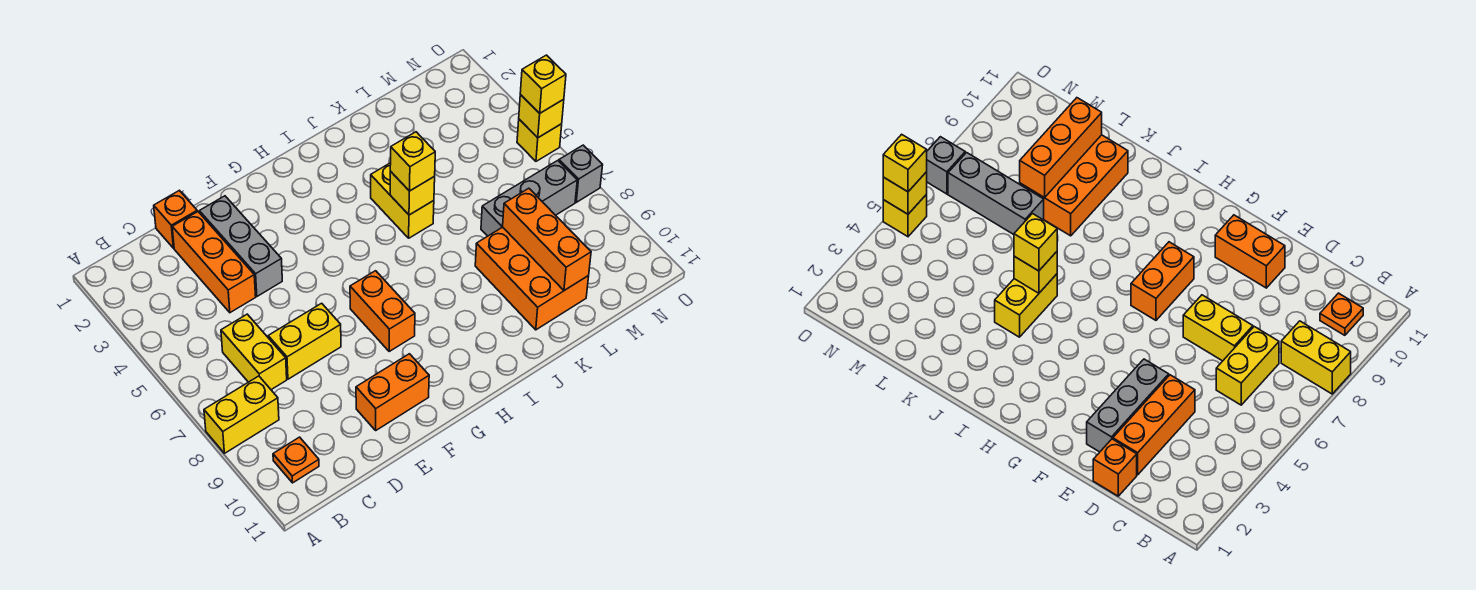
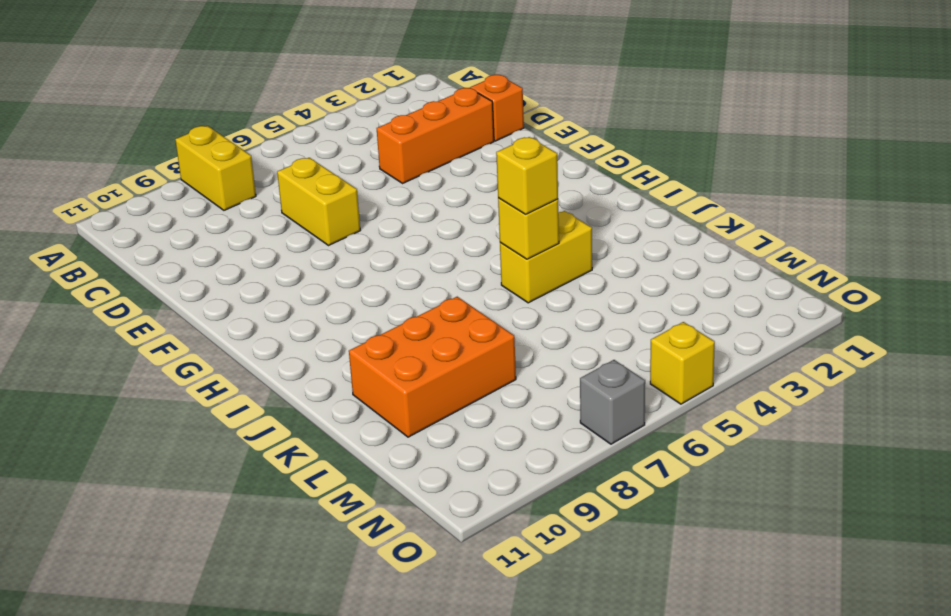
none -> orange 1x1 plate [273,437,319,483]
none -> yellow 1x2 brick [221,314,287,390]
none -> grey 1x3 brick [199,196,282,296]

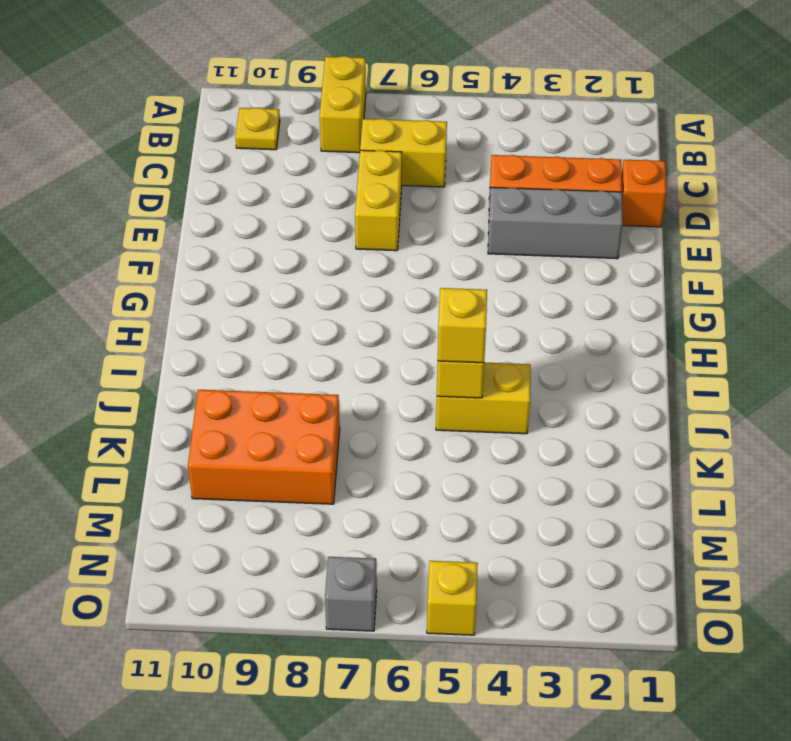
yellow 1x1 plate [236,108,280,150] -> orange 1x1 plate [273,437,319,483]
none -> orange 1x2 brick [356,354,429,430]
none -> orange 1x2 brick [350,271,415,351]
none -> grey 1x3 brick [481,161,577,236]

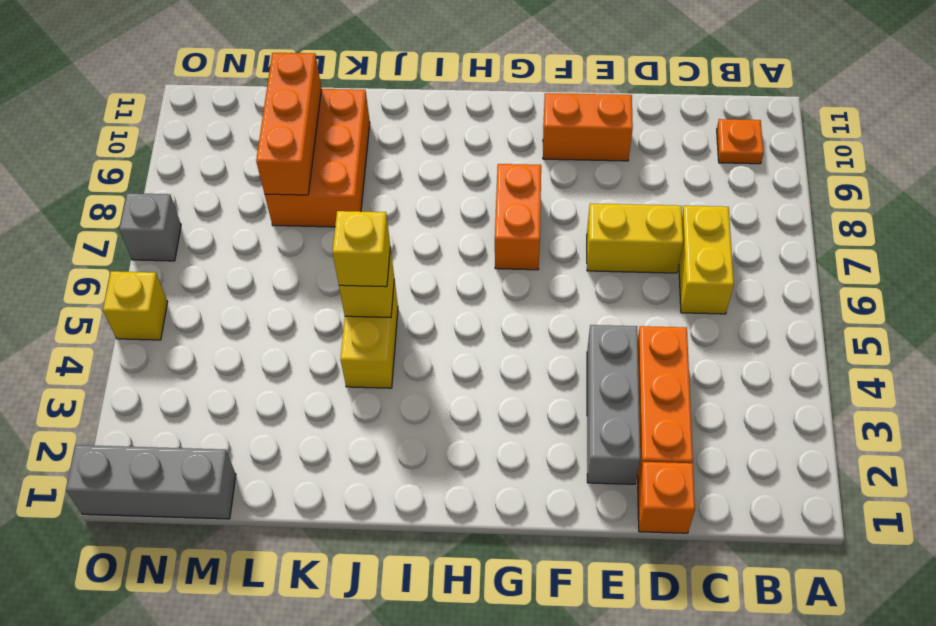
grey 1x3 brick [66,445,236,519] -> grey 1x3 brick moved to [481,161,577,236]
none -> yellow 1x2 brick [204,376,279,453]
none -> yellow 1x1 brick [519,95,564,138]
none -> yellow 1x1 brick [520,55,566,113]

